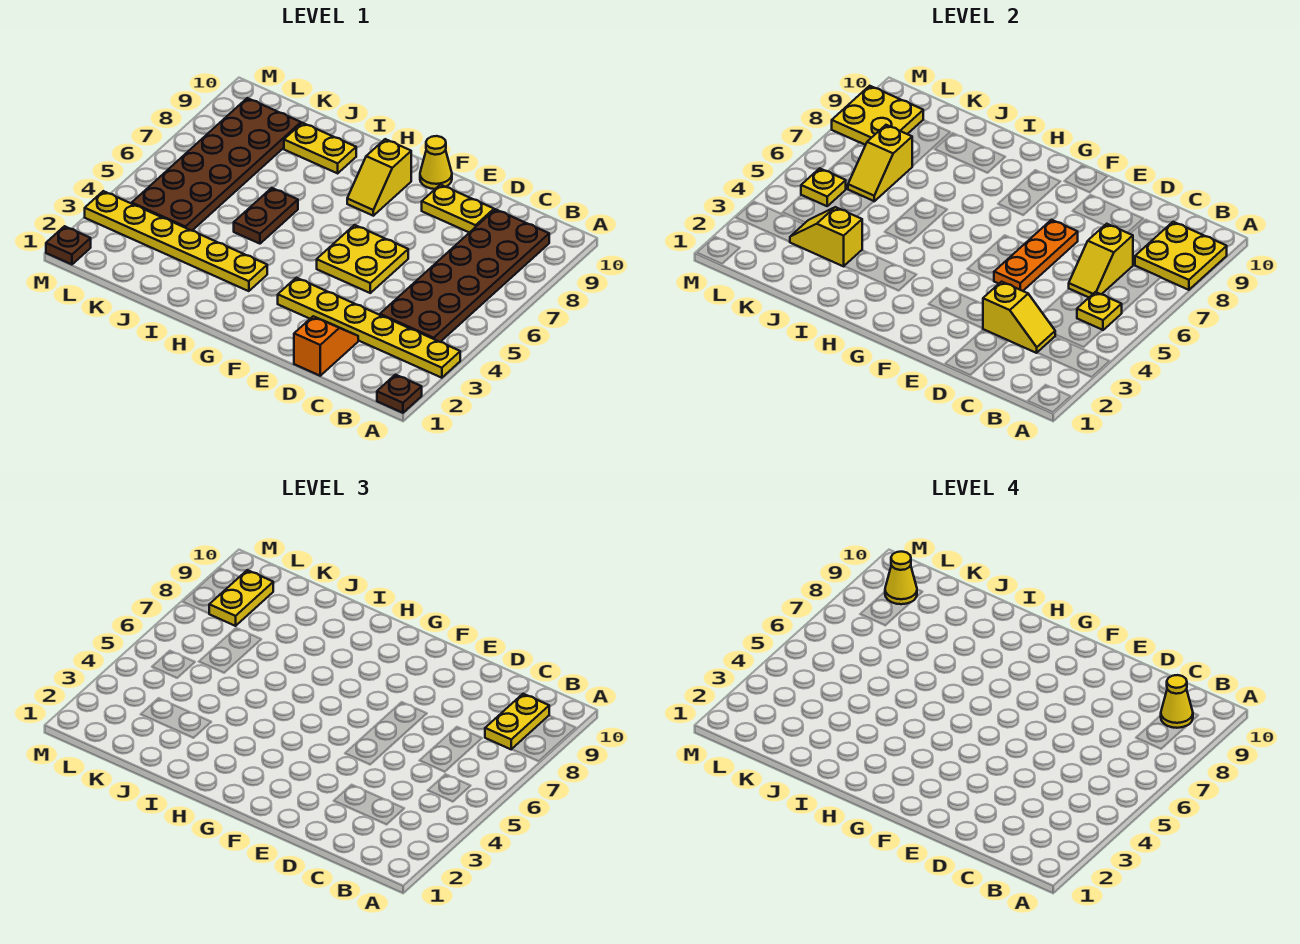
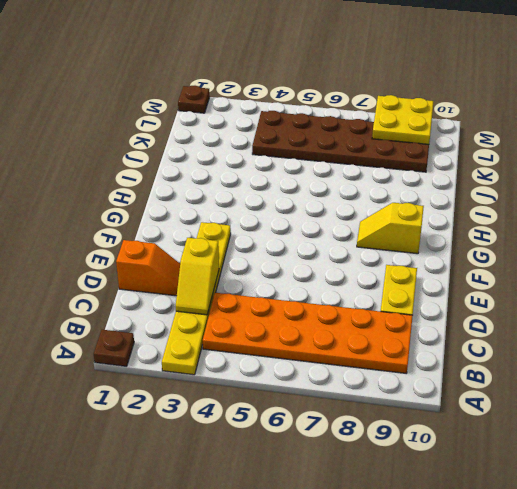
orange 2x6 plate [203,293,413,373] -> brown 2x6 plate [380,209,549,342]
none -> yellow 2x2 plate [317,225,408,293]
none -> yellow 1x1 cone [420,136,452,189]
none -> yellow 1x6 plate [85,191,267,291]

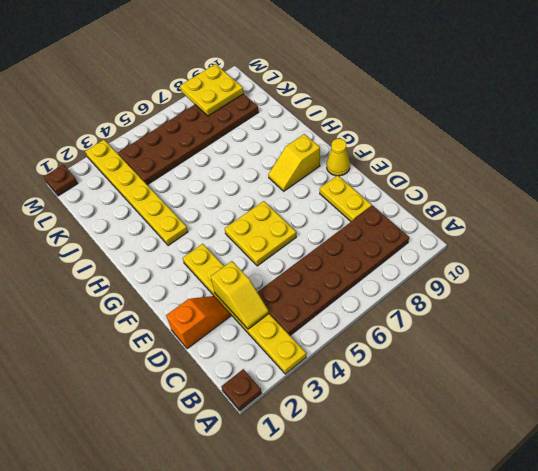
none -> brown 1x2 plate [234,188,298,244]
none -> yellow 1x2 plate [284,123,356,173]
none -> yellow 2x2 plate [1135,222,1227,290]

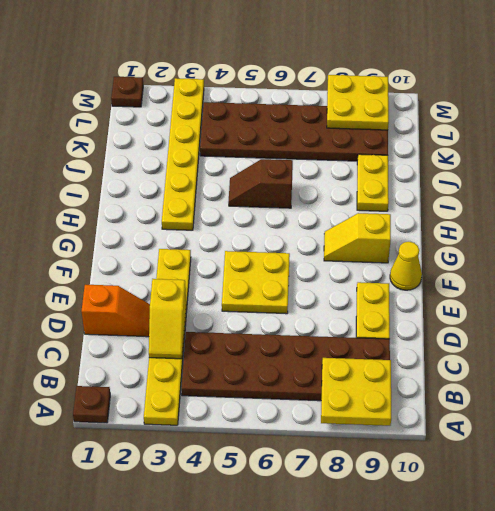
brown 1x2 slope [228,159,293,208] -> brown 1x2 plate [234,188,298,244]
none -> yellow 1x1 plate [1077,292,1122,330]
none -> yellow 1x2 slope [1069,224,1133,297]
none -> orange 1x3 plate [994,220,1078,291]

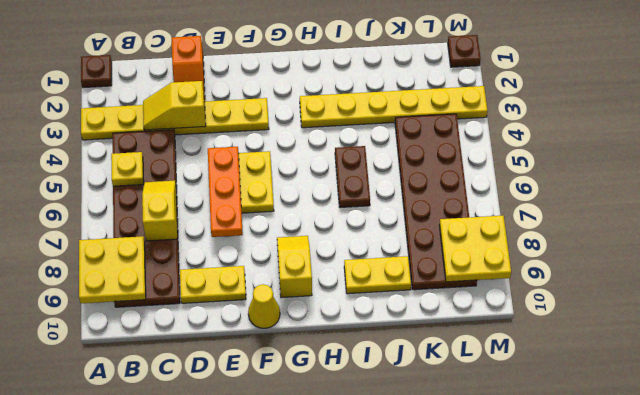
none -> yellow 1x2 slope [790,207,862,266]
none -> yellow 1x2 slope [848,125,912,201]
none -> yellow 1x1 plate [801,168,846,206]

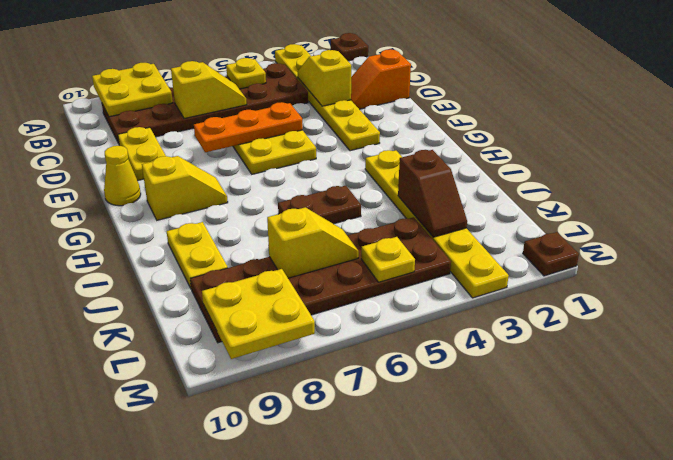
brown 1x2 slope [398,150,467,237] -> yellow 1x2 slope [790,207,862,266]
none -> yellow 1x2 plate [485,694,549,749]
none -> yellow 1x2 plate [209,570,273,626]
none -> yellow 1x1 cone [1161,675,1193,728]

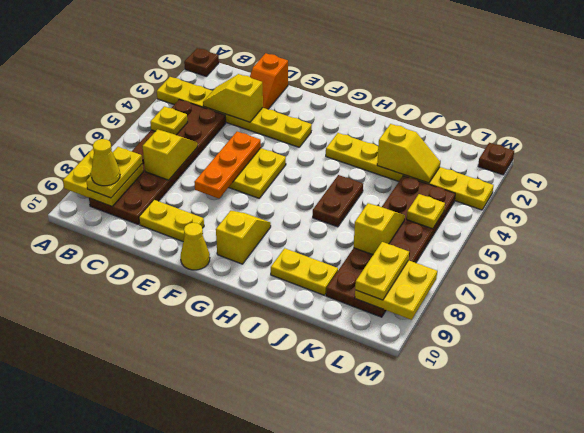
none -> yellow 1x1 cone [885,552,917,604]

